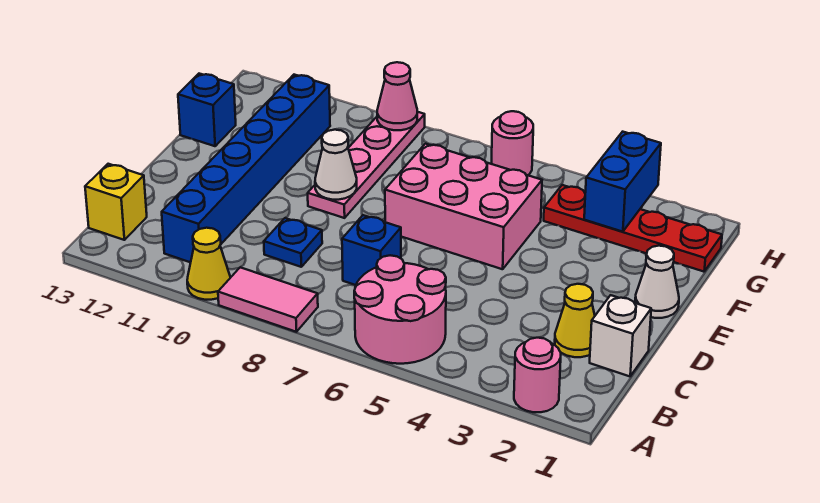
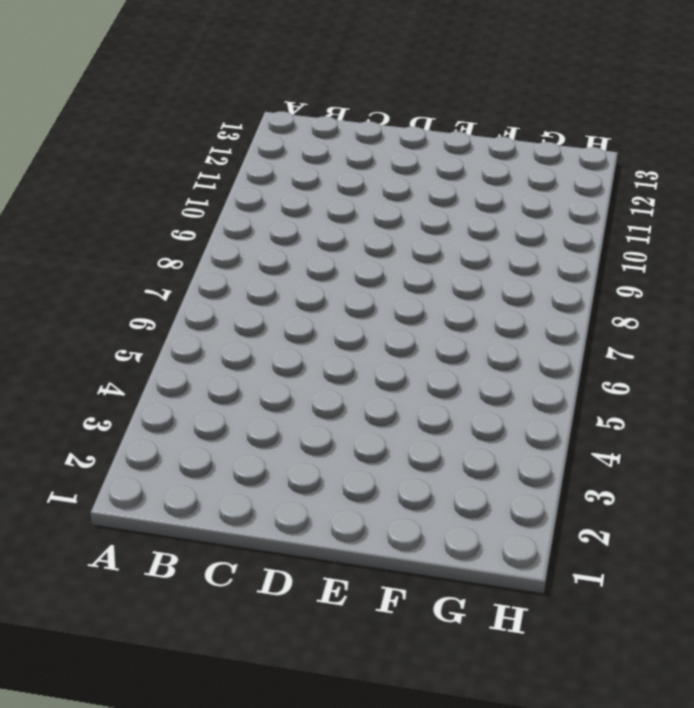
none -> pink 1x1 round brick [514,338,561,412]
none -> pink 2x2 round brick [354,255,446,364]
none -> pink 1x2 tile [218,267,318,332]

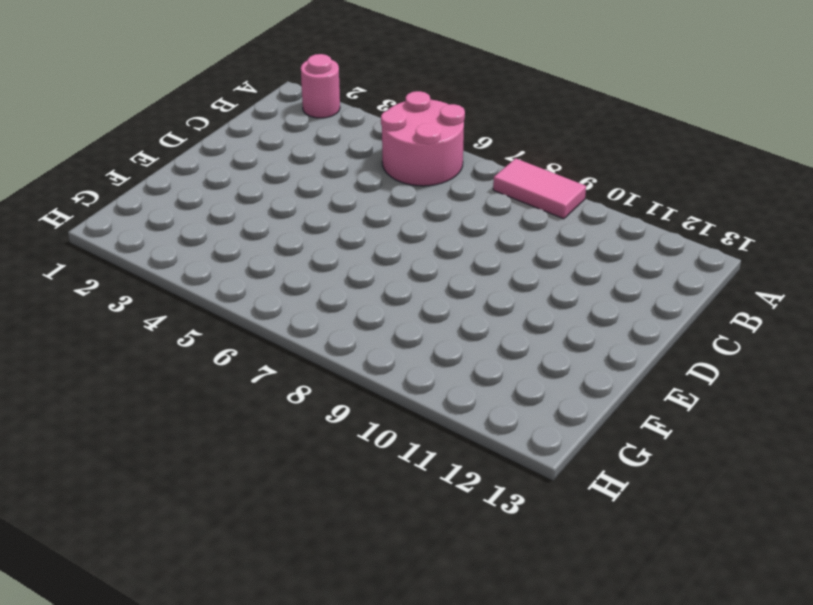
none -> yellow 1x1 cone [187,228,230,300]
none -> blue 1x6 brick [162,75,330,262]
none -> yellow 1x1 brick [85,164,147,240]

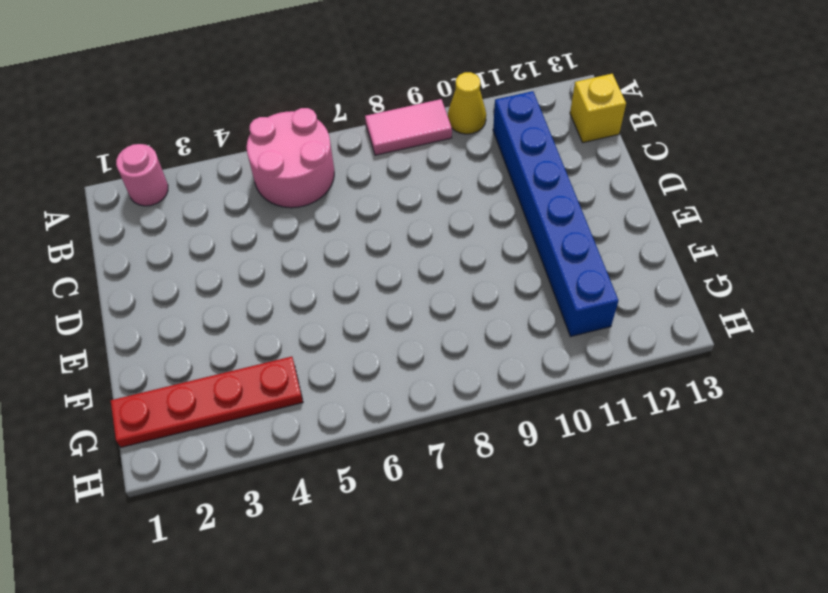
none -> white 1x1 brick [590,295,651,376]
none -> yellow 1x1 cone [555,284,595,357]
none -> blue 1x1 brick [342,215,401,285]

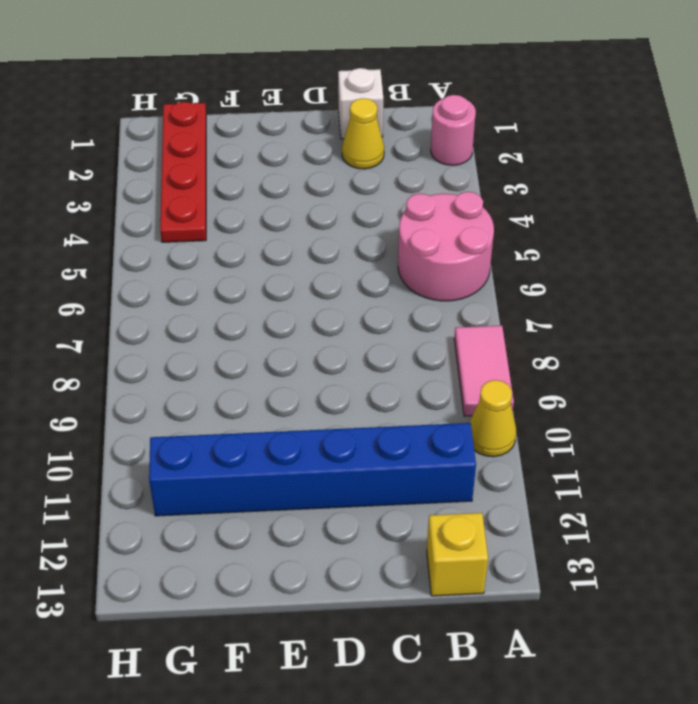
none -> blue 1x1 brick [342,215,401,285]
none -> blue 1x1 plate [264,218,322,267]
none -> white 1x1 cone [635,246,679,318]

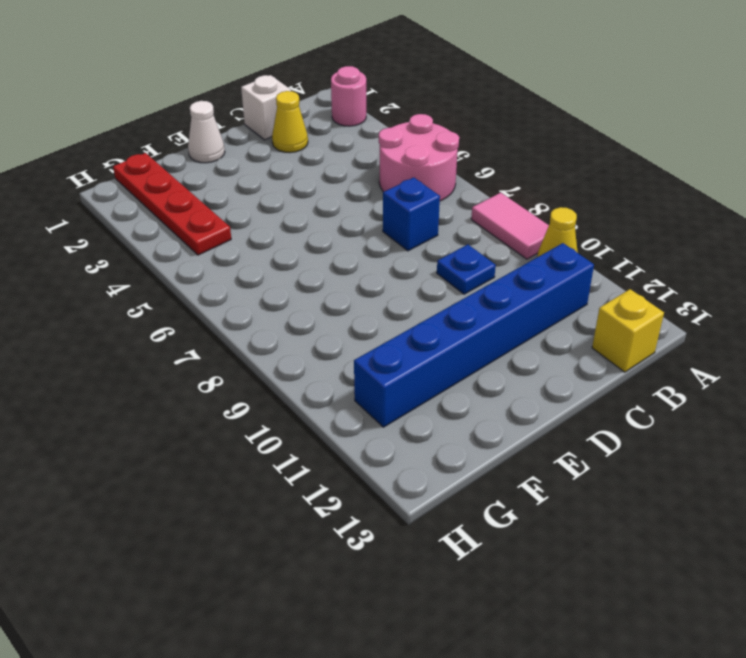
none -> pink 2x3 brick [385,144,542,269]
none -> pink 1x4 plate [308,112,425,218]
none -> blue 1x1 brick [178,74,236,146]

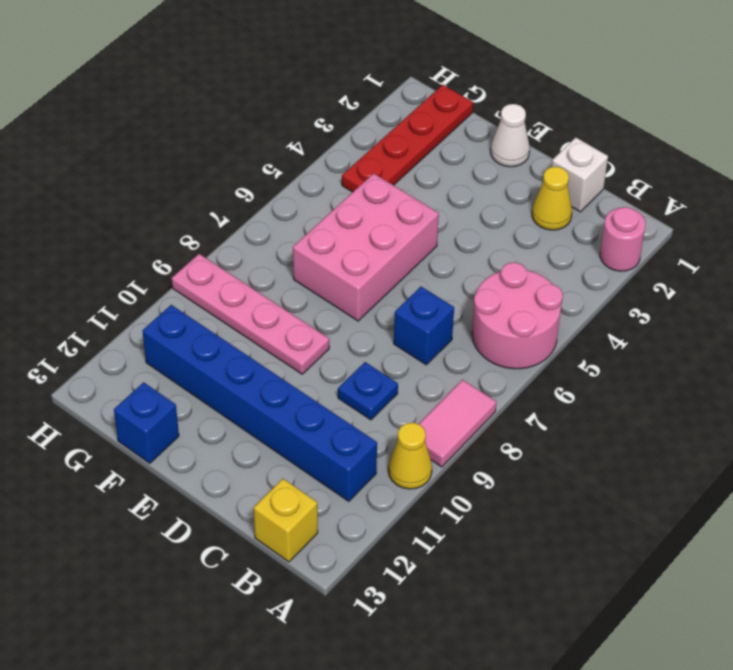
none -> pink 1x1 round brick [491,111,533,175]
none -> white 1x1 cone [315,130,357,200]
none -> blue 1x2 brick [584,132,661,232]

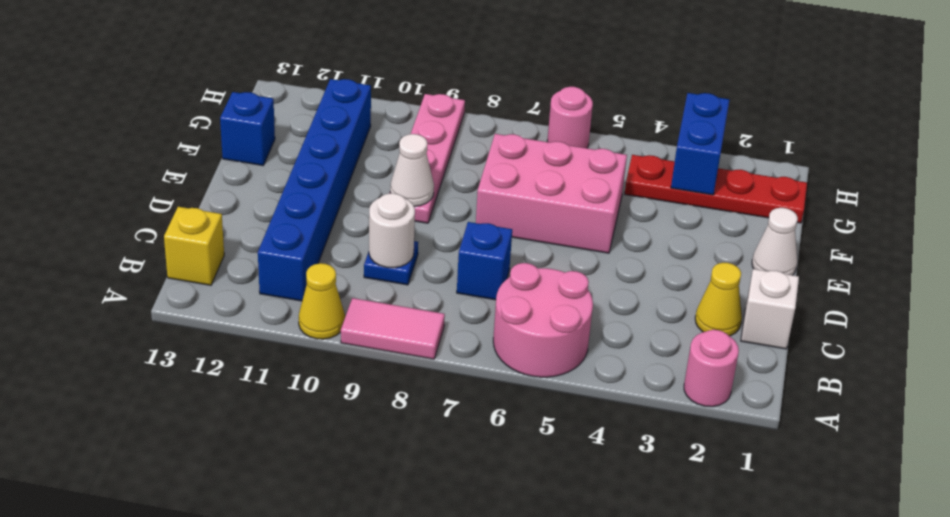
white 1x1 round brick [369,193,415,268] -> none
none -> pink 1x1 cone [377,62,417,130]

